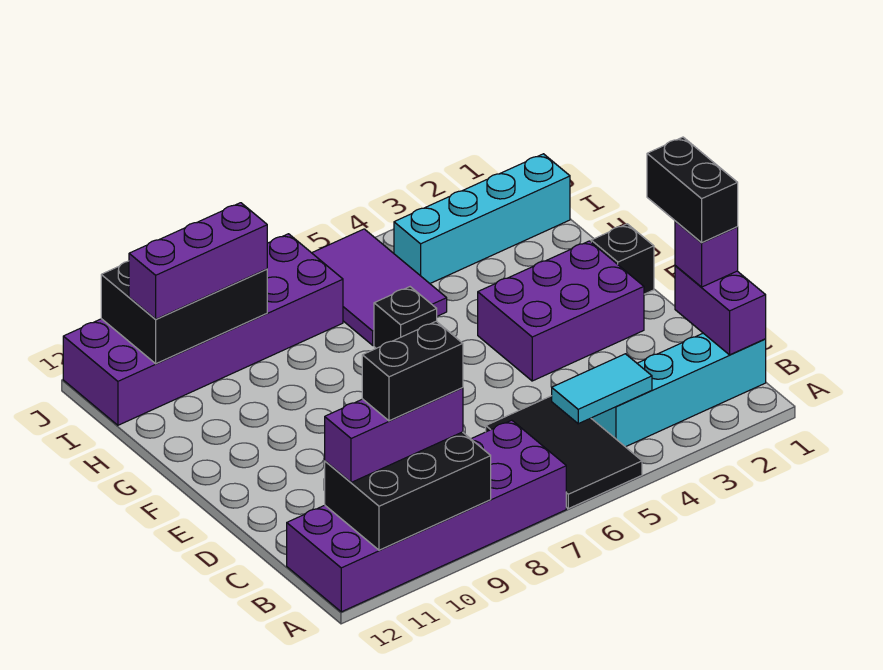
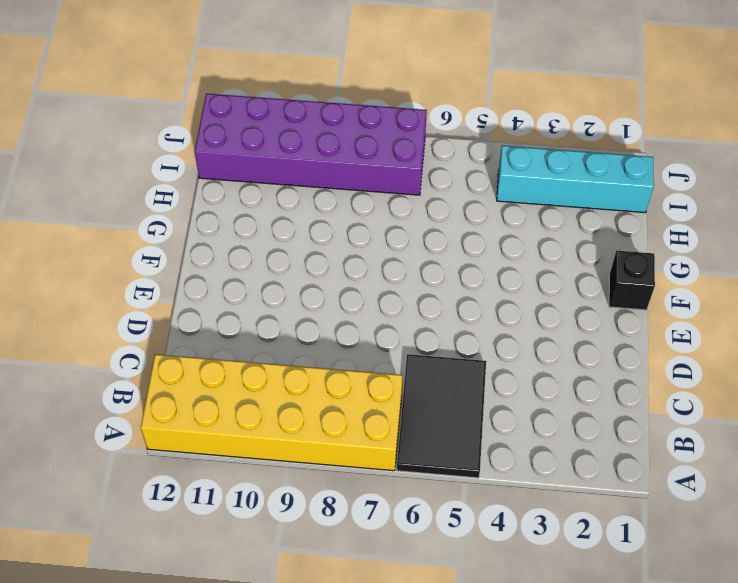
yellow 2x6 brick [141,354,402,471] -> purple 2x6 brick [287,420,566,612]
none -> cyan 1x4 brick [591,333,766,447]
none -> purple 2x3 brick [478,241,644,381]
none -> black 1x1 brick [374,287,437,348]

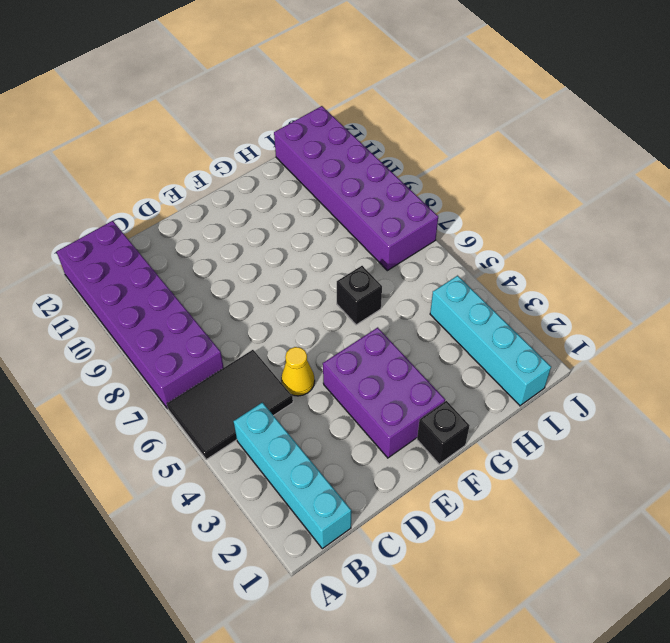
yellow 1x1 cone [281,347,315,396] -> none
none -> purple 2x3 tile [312,229,447,345]
none -> black 2x3 brick [325,432,491,550]
none -> purple 1x2 brick [675,266,766,355]

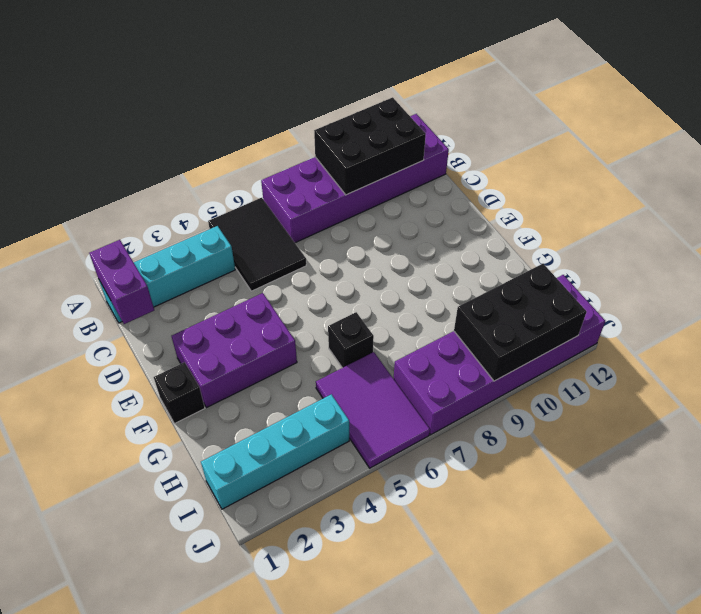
none -> cyan 1x2 tile [552,354,652,424]
none -> purple 1x3 brick [325,388,463,482]
none -> purple 1x1 brick [675,221,738,287]

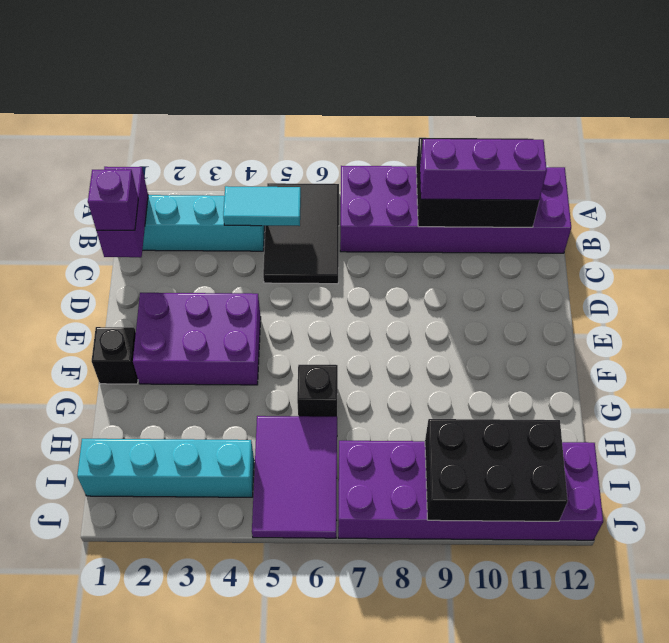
none -> purple 1x3 brick [129,203,267,319]
none -> black 1x2 brick [362,321,463,421]
none -> black 1x2 brick [647,137,738,242]

